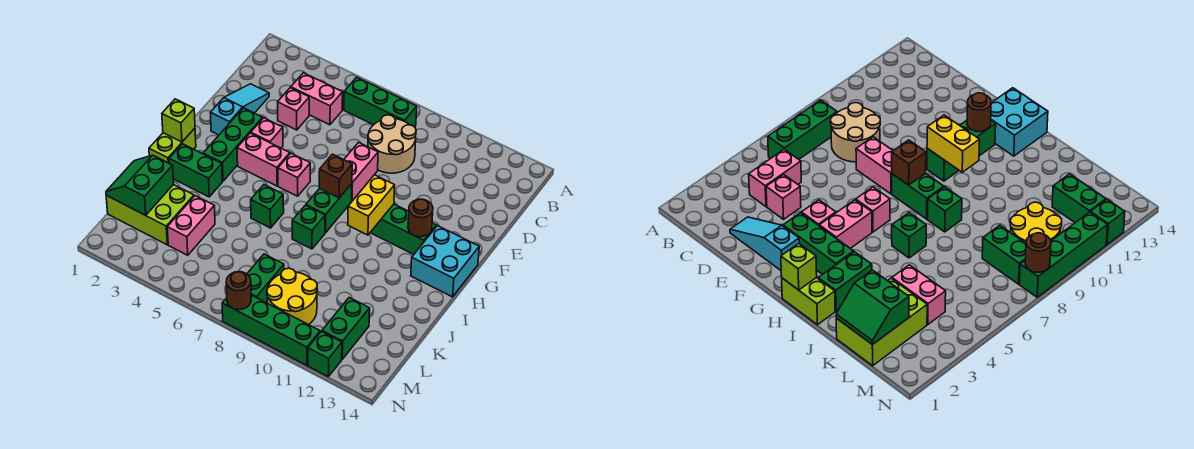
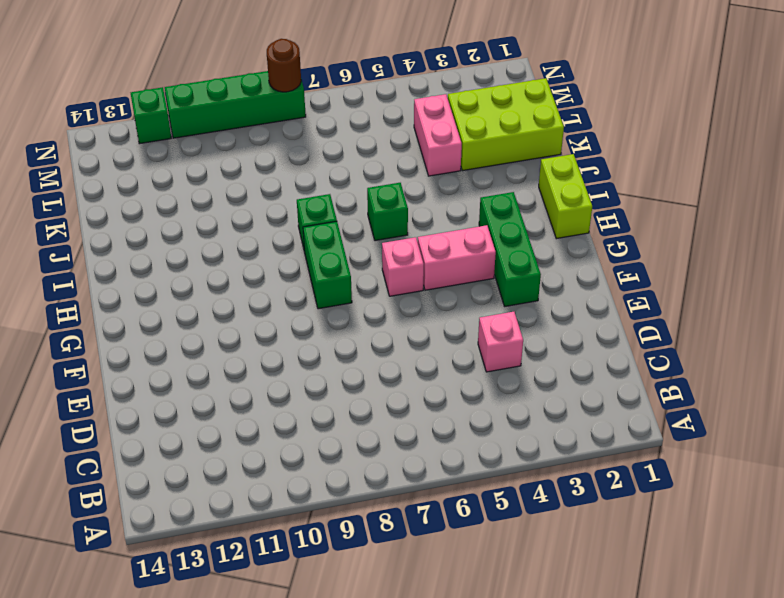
none -> green 1x3 brick [344,77,417,127]
none -> pink 1x2 brick [291,73,343,125]
none -> tan 2x2 round brick [368,115,416,173]
none -> cyan 1x3 slope [210,84,269,135]

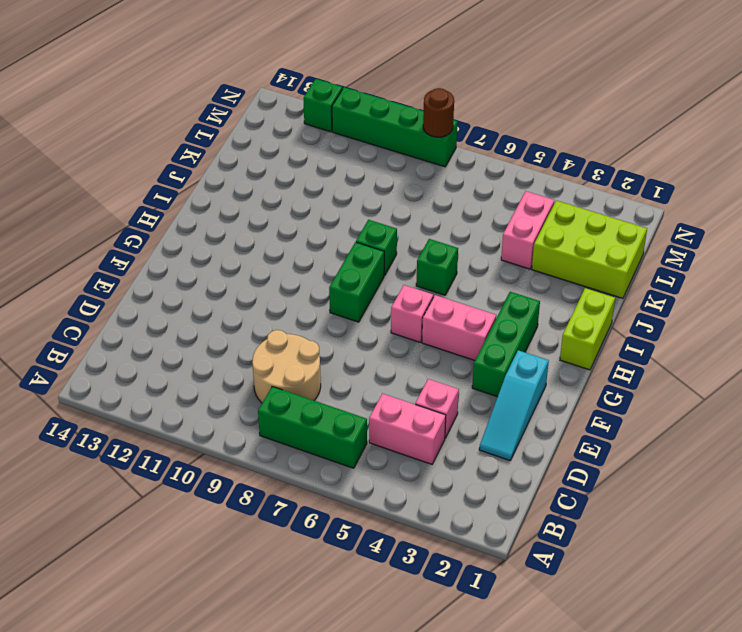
none -> pink 1x2 brick [344,143,378,201]
none -> pink 1x1 brick [251,118,283,148]
none -> green 1x3 brick [370,204,436,254]
none -> cyan 2x2 brick [411,226,479,297]

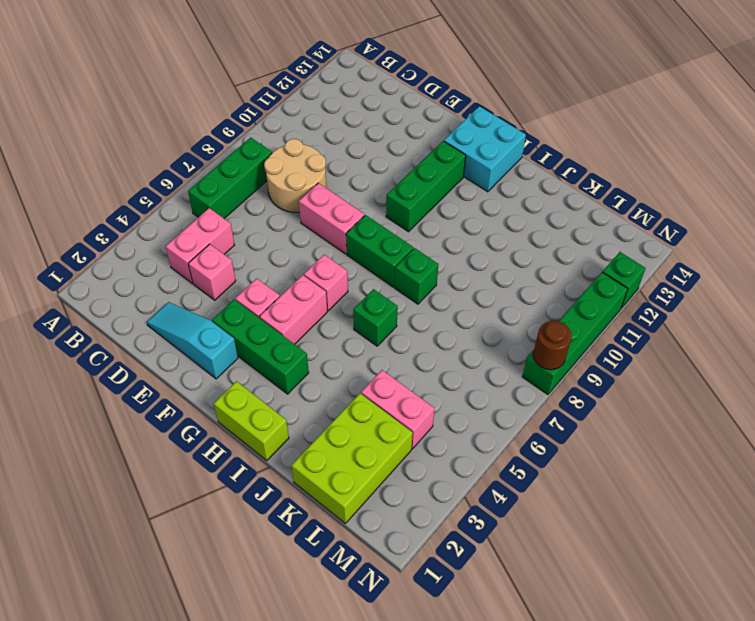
none -> green 1x2 brick [169,144,222,197]
none -> green 1x2 brick [247,254,284,303]
none -> yellow 2x2 round brick [267,268,317,325]
none -> green 1x2 brick [322,298,370,359]

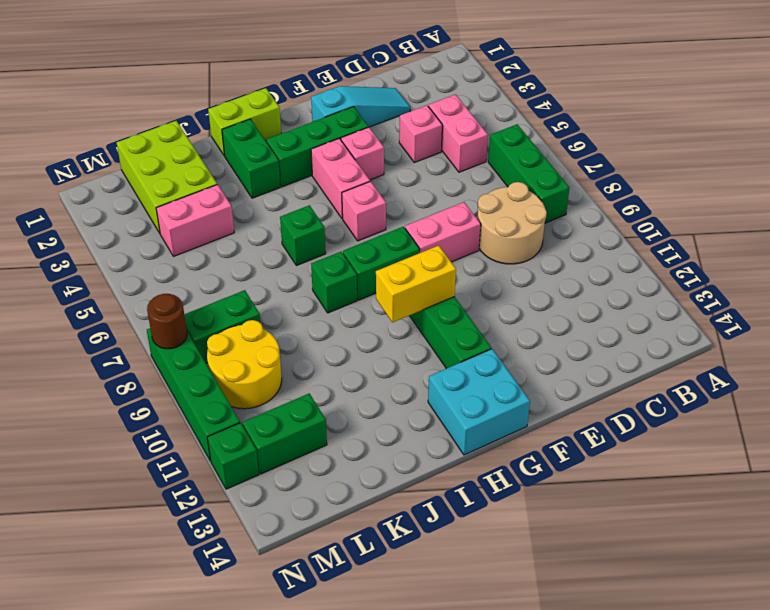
none -> brown 1x1 brick [319,154,352,198]
none -> brown 1x1 round brick [408,199,433,237]
none -> lime 1x1 brick [162,99,195,142]
none -> green 2x2 slope [106,155,174,215]

